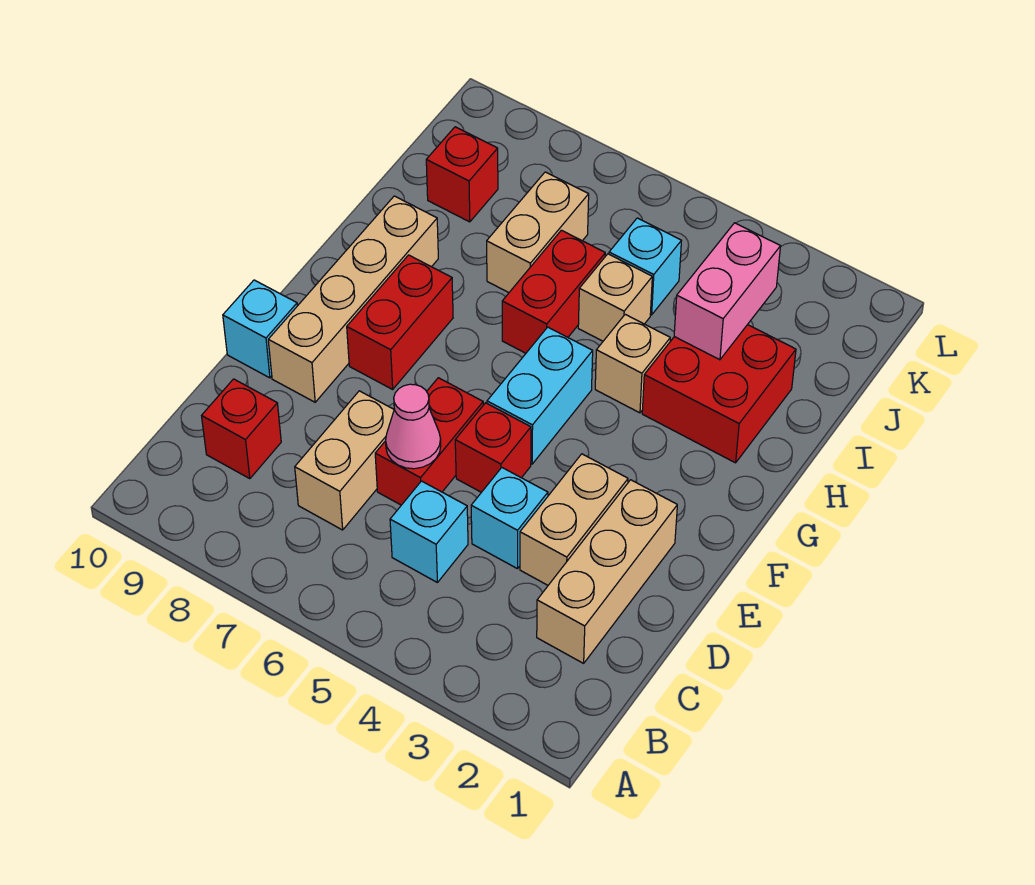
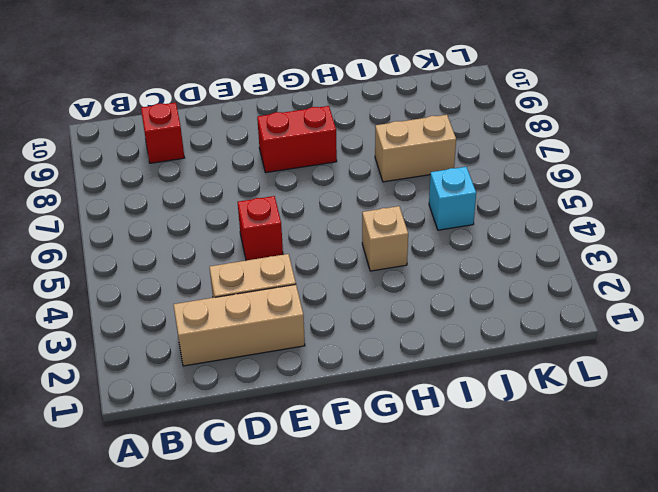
none -> cyan 1x1 brick [390,481,468,583]
none -> tan 1x2 brick [295,391,394,530]
none -> cyan 1x1 brick [471,468,548,569]

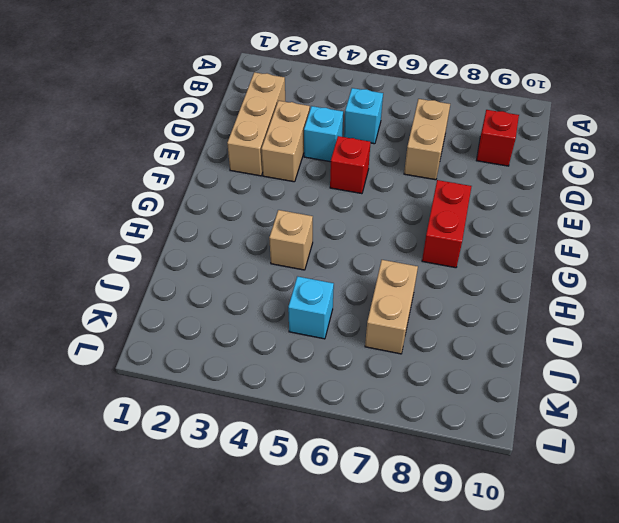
none -> red 1x2 brick [375,378,483,505]
none -> tan 1x4 brick [268,196,438,402]
none -> cyan 1x1 brick [223,280,297,378]

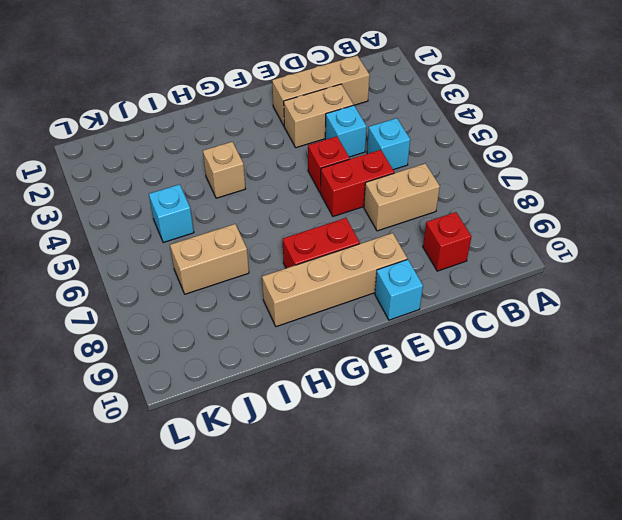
none -> cyan 1x2 brick [487,327,593,464]
none -> red 2x2 brick [642,325,796,463]
none -> red 1x2 brick [502,230,605,353]

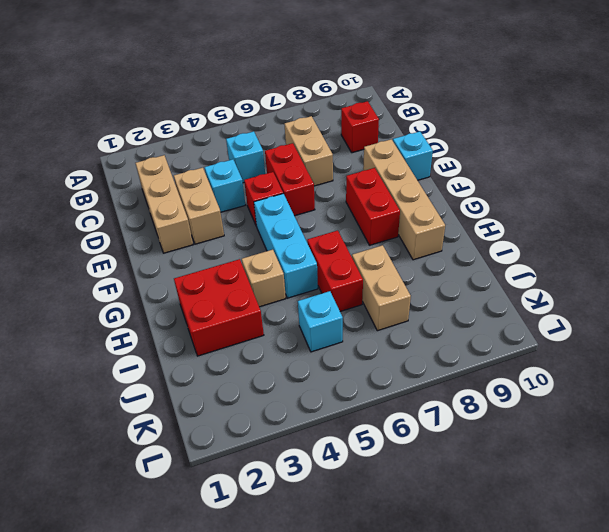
cyan 1x3 brick [254,194,318,298] -> cyan 1x2 brick [487,327,593,464]
none -> tan 1x1 brick [578,254,652,341]
none -> red 1x1 brick [426,127,498,222]
none -> pink 1x1 cone [386,384,441,469]

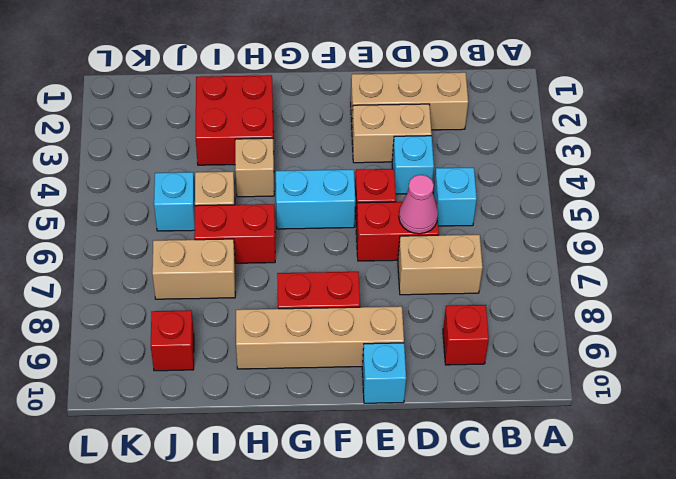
none -> pink 1x2 brick [674,223,781,360]

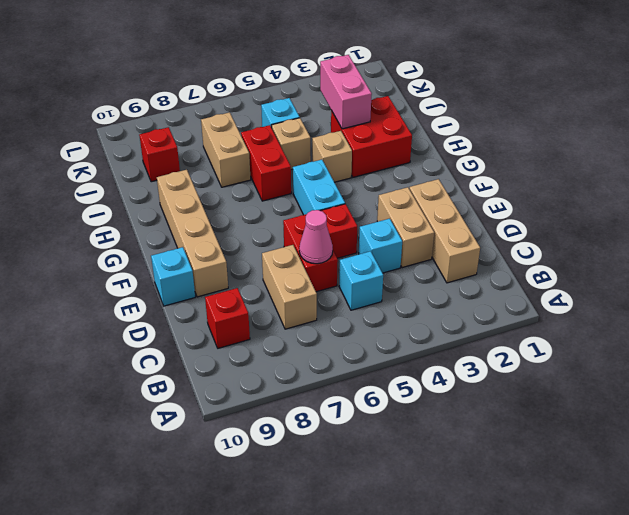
none -> red 1x2 brick [347,255,453,389]

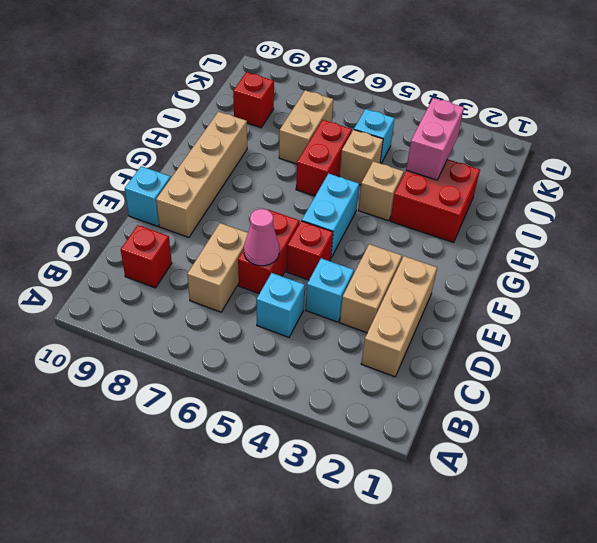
none -> red 1x2 brick [347,255,453,389]

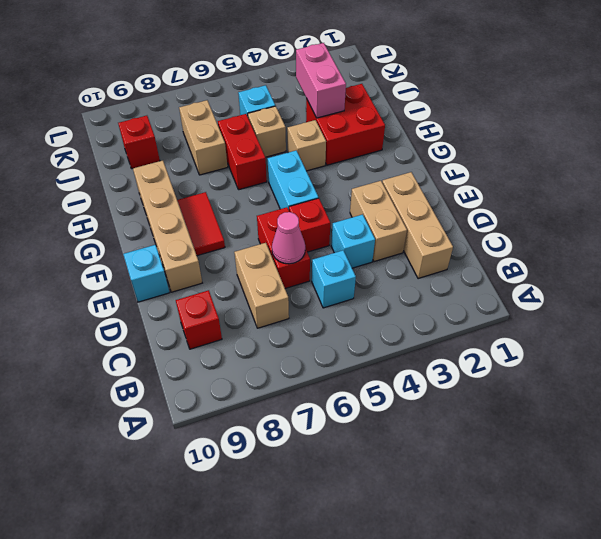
red 1x2 tile [177,192,225,256] -> red 1x2 brick [347,255,453,389]

